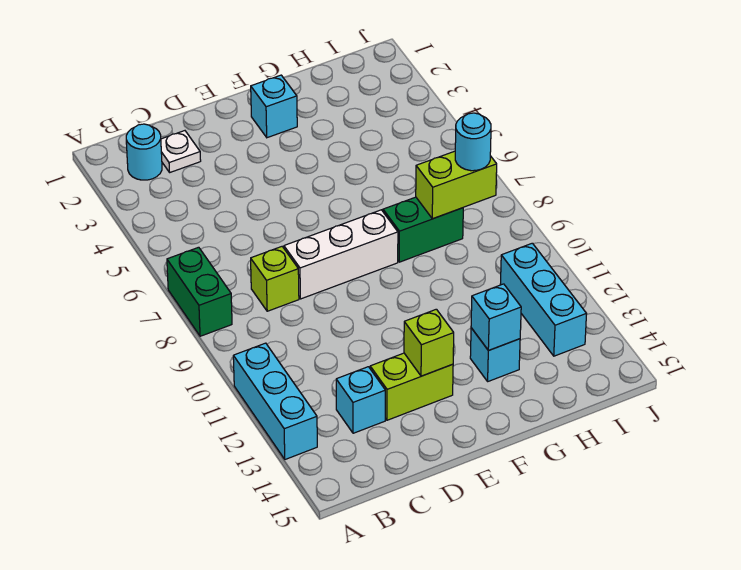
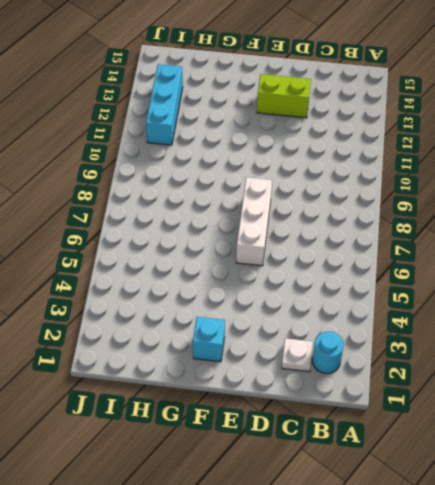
white 1x3 brick [236,177,272,266] -> white 1x3 brick turned to [284,210,398,299]
none -> green 1x2 brick [167,247,232,336]
none -> cyan 1x3 brick [233,343,317,459]
none -> lime 1x1 brick [251,247,299,311]

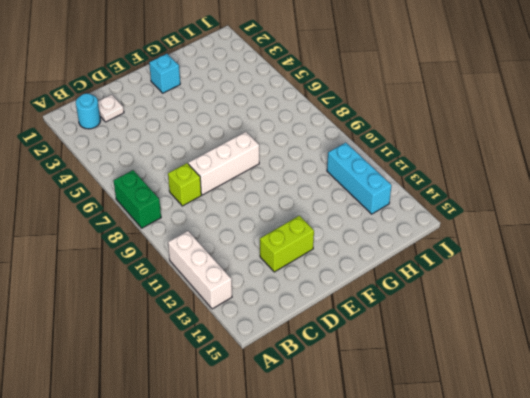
white 1x3 brick [168,231,232,309] -> cyan 1x3 brick [233,343,317,459]
none -> cyan 1x1 brick [336,367,385,433]
none -> green 1x2 brick [383,197,463,262]
none -> cyan 1x1 brick [470,328,520,381]

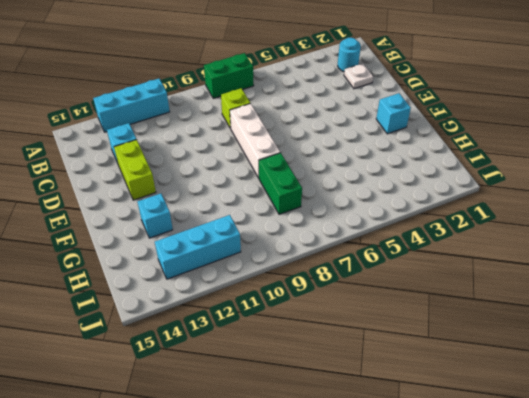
none -> lime 1x1 brick [404,309,454,376]
none -> cyan 1x1 brick [471,284,521,351]
none -> lime 1x2 brick [416,151,497,219]

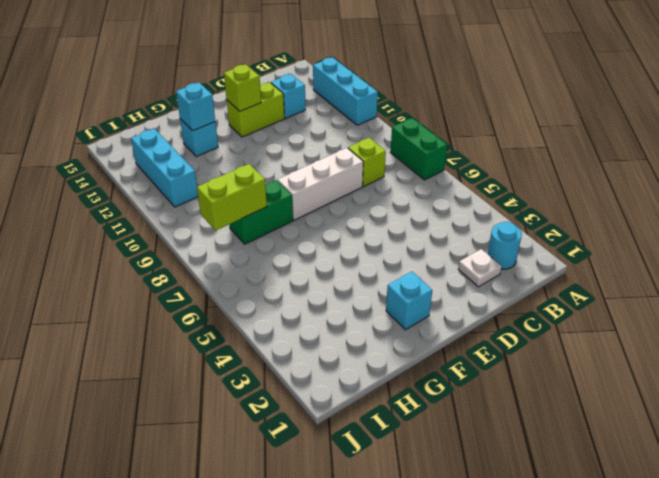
none -> cyan 1x1 round brick [455,113,491,171]

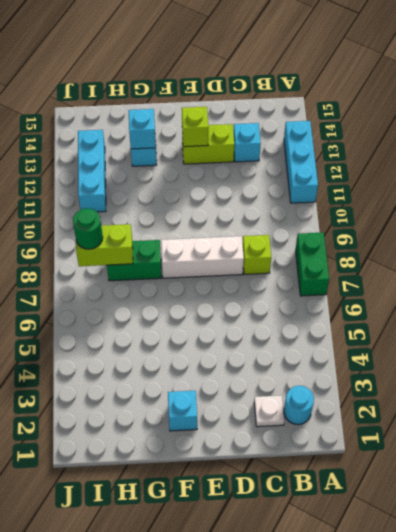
green 1x1 round brick [73,208,103,249] -> cyan 1x1 round brick [455,113,491,171]

